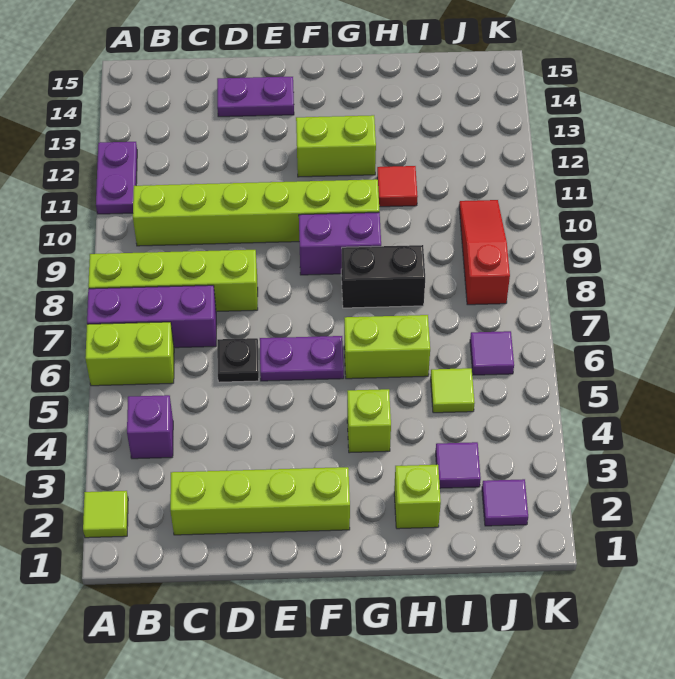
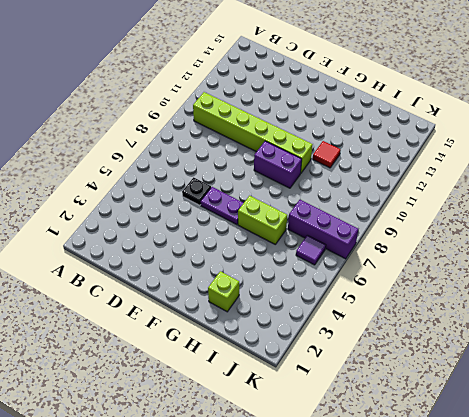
purple 1x3 brick [288,200,358,259] -> purple 1x3 brick moved to [87,285,216,348]
none -> lime 1x1 tile [83,491,128,538]
none -> lime 1x2 brick [85,322,174,386]
none -> lime 1x4 brick [88,250,258,312]

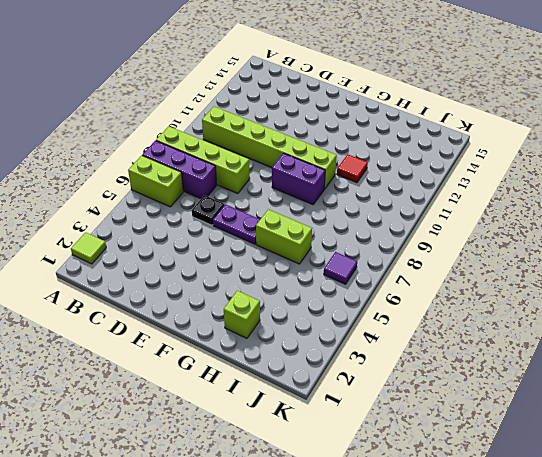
none -> purple 1x2 plate [96,142,137,214]
none -> purple 1x1 brick [127,395,173,459]
none -> lime 1x4 brick [170,467,350,535]

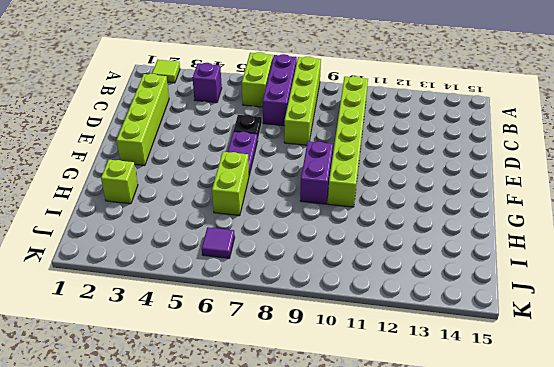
none -> purple 1x2 plate [96,142,137,214]
none -> purple 1x2 plate [217,77,294,117]
none -> lime 1x2 brick [296,115,376,177]

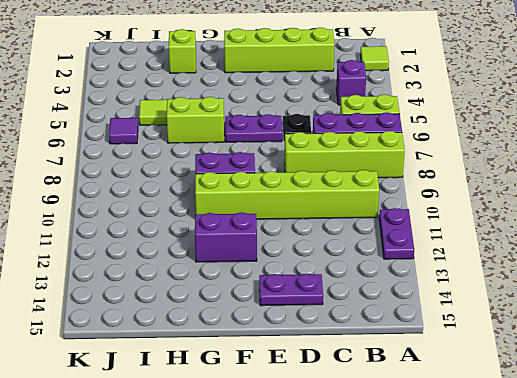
purple 1x2 brick [195,212,257,262] -> lime 1x2 brick [296,115,376,177]
none -> lime 1x1 brick [347,389,391,453]
none -> black 1x2 brick [341,245,425,308]
none -> red 1x1 tile [377,166,418,207]

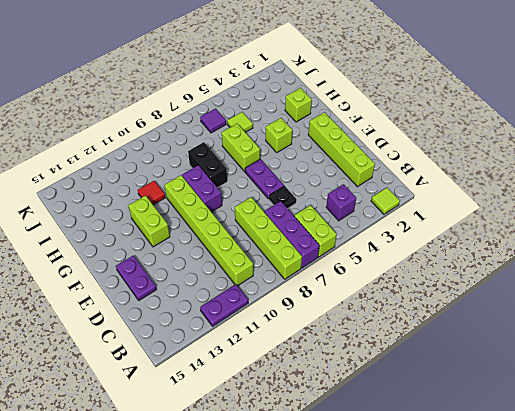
none -> purple 1x1 tile [436,442,481,488]
none -> purple 1x1 tile [482,479,528,526]
none -> red 1x3 slope [459,200,510,305]

